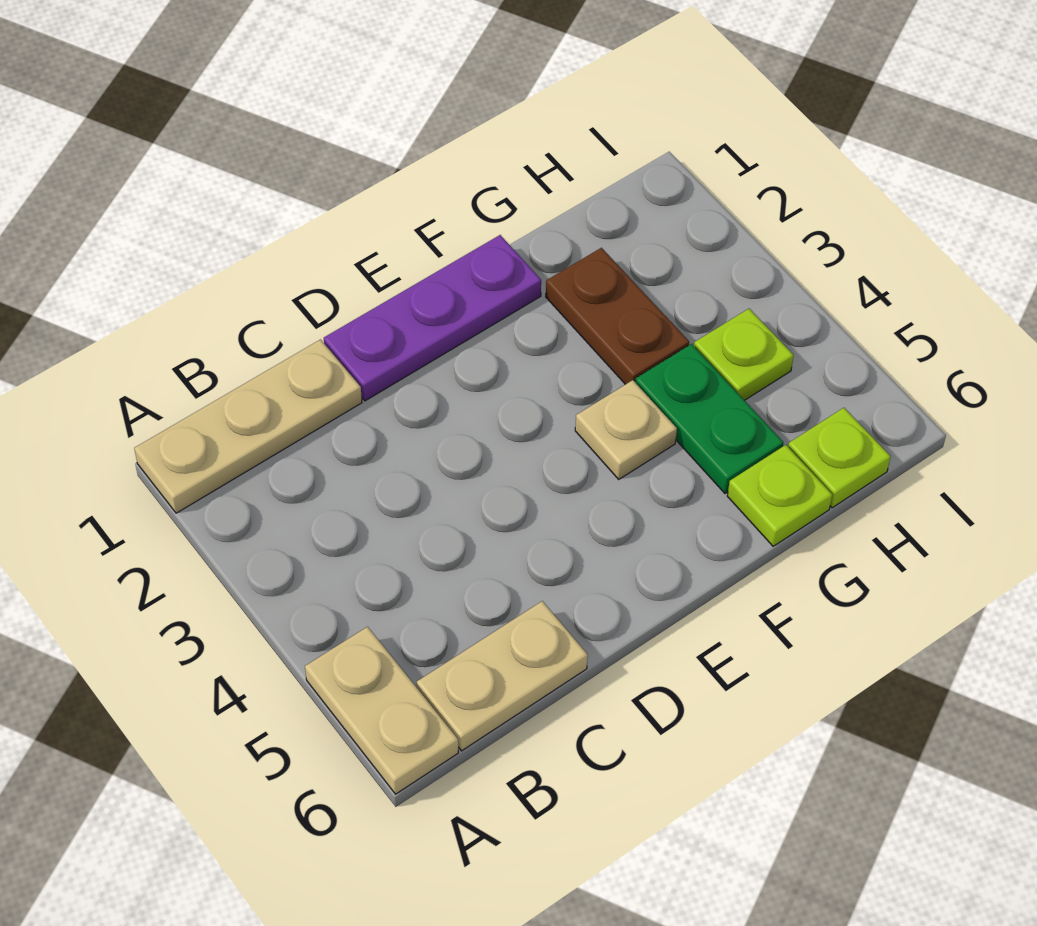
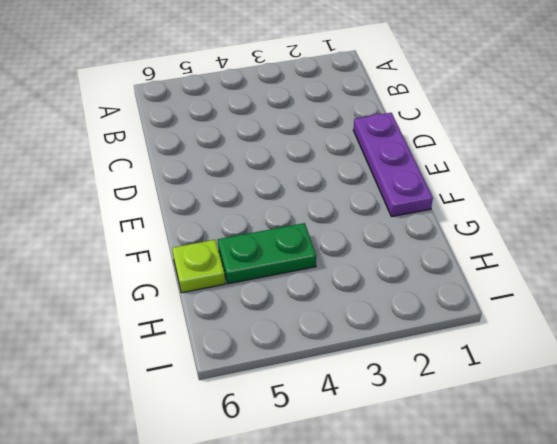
none -> tan 1x3 plate [134,340,362,513]
none -> tan 1x2 plate [305,627,458,794]

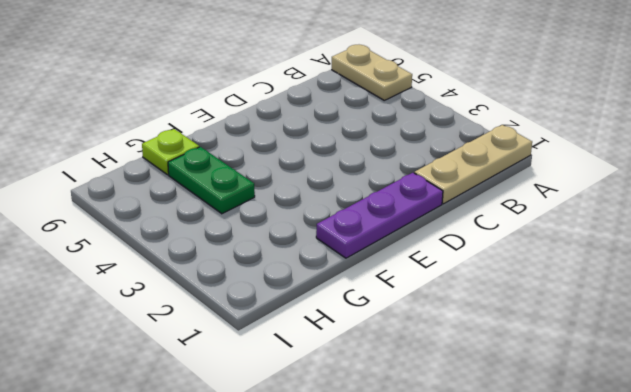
none -> tan 1x2 plate [417,601,588,751]
none -> tan 1x1 plate [575,380,677,479]

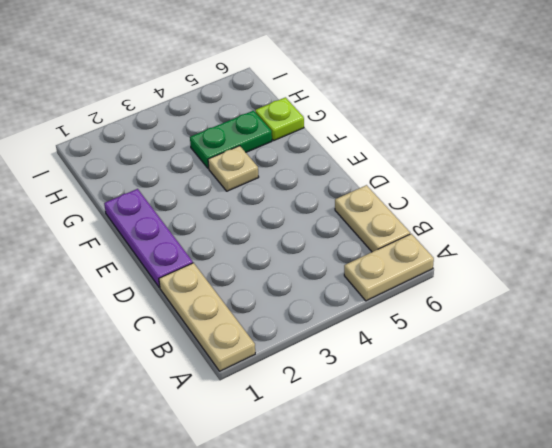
none -> brown 1x2 plate [546,248,689,384]
none -> lime 1x1 plate [694,309,794,400]

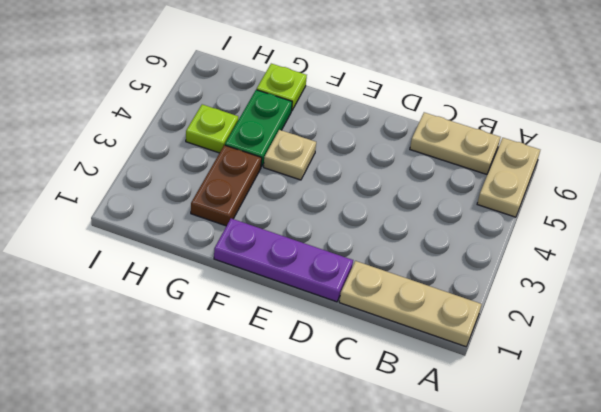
none -> lime 1x1 plate [788,408,891,508]

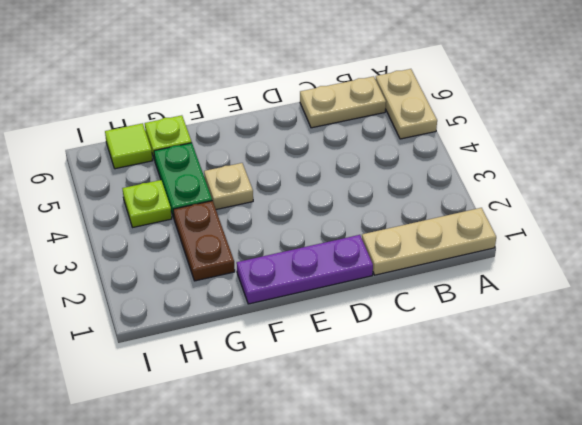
lime 1x1 tile [105,123,153,169] -> lime 1x1 plate [788,408,891,508]

